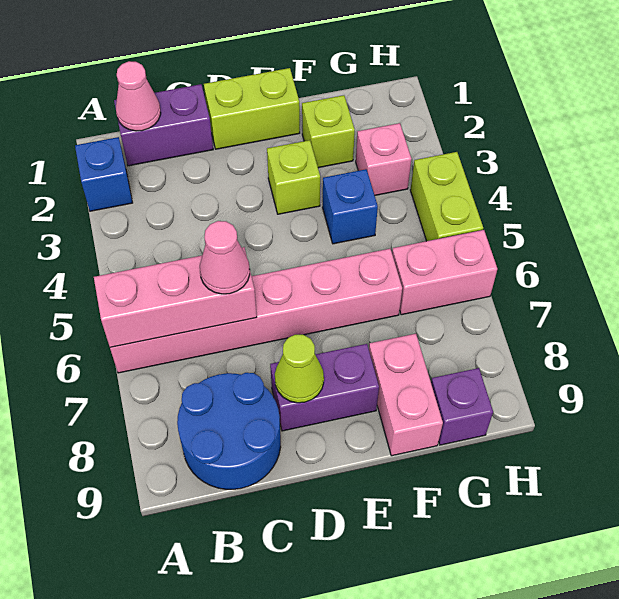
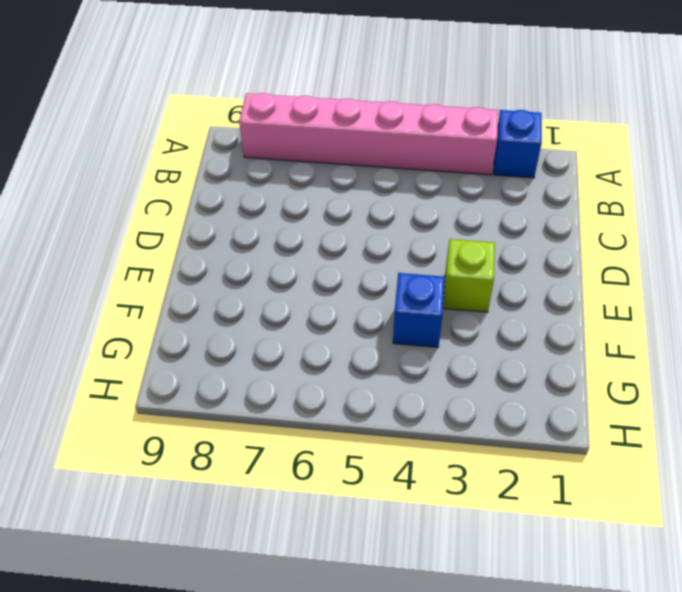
pink 1x6 brick [239,93,498,175] -> pink 1x6 brick turned to [110,249,402,373]
none -> purple 1x2 brick [114,84,213,166]
none -> blue 2x2 round brick [177,373,281,489]
none -> lime 1x2 brick [204,68,300,149]

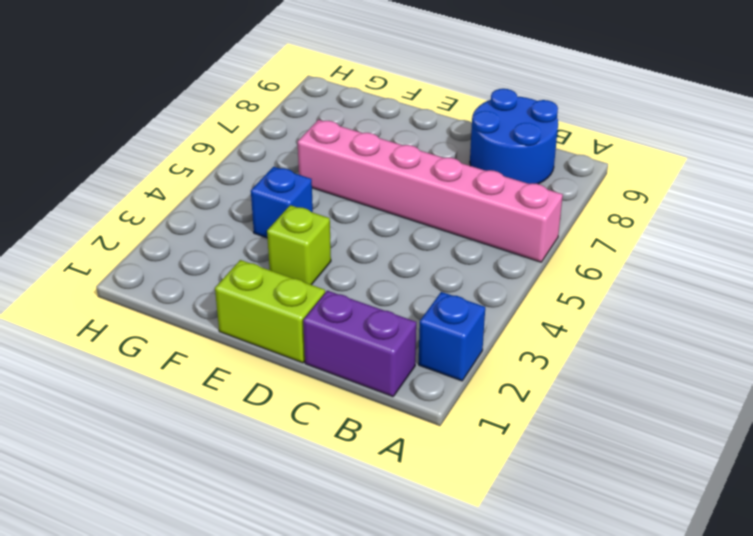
none -> purple 1x2 brick [270,344,379,431]
none -> lime 1x1 brick [302,95,355,168]
none -> pink 1x2 brick [369,334,443,456]

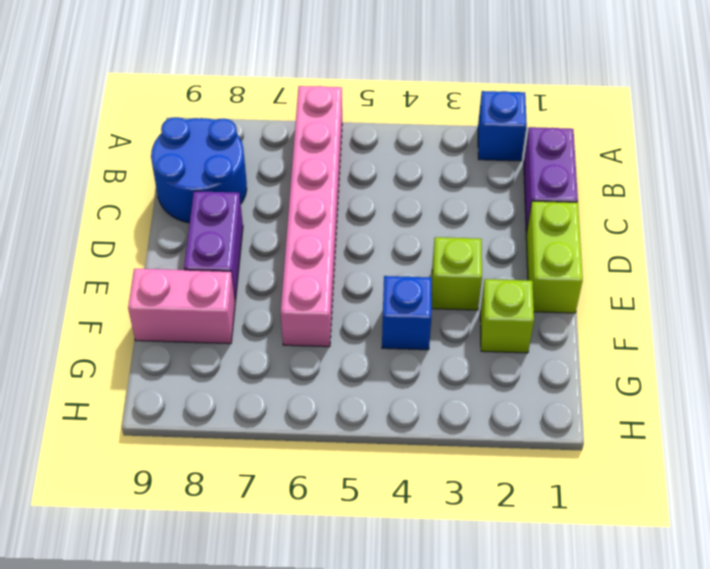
none -> pink 1x1 brick [356,123,411,195]
none -> pink 1x2 brick [392,230,497,315]
none -> purple 1x1 brick [431,368,493,445]

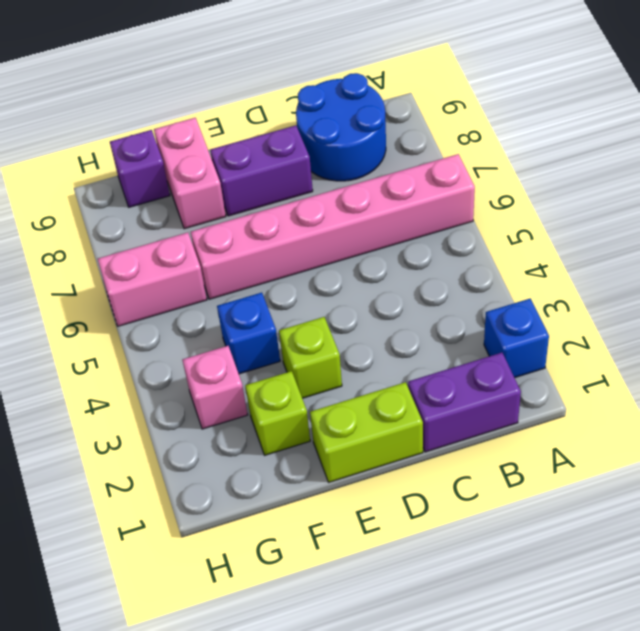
none -> lime 1x2 brick [410,152,483,241]
none -> pink 1x3 brick [94,247,257,347]
none -> pink 1x1 cone [116,61,161,131]

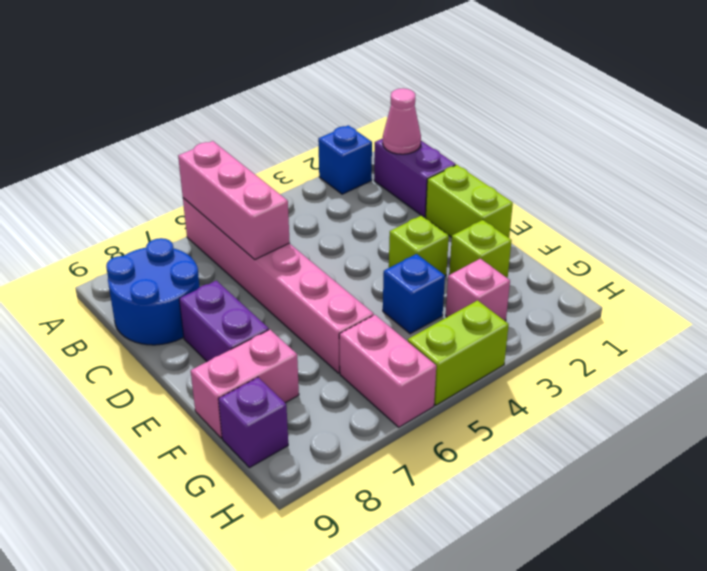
none -> lime 1x1 cone [275,335,324,403]
none -> pink 1x1 cone [200,221,250,294]

